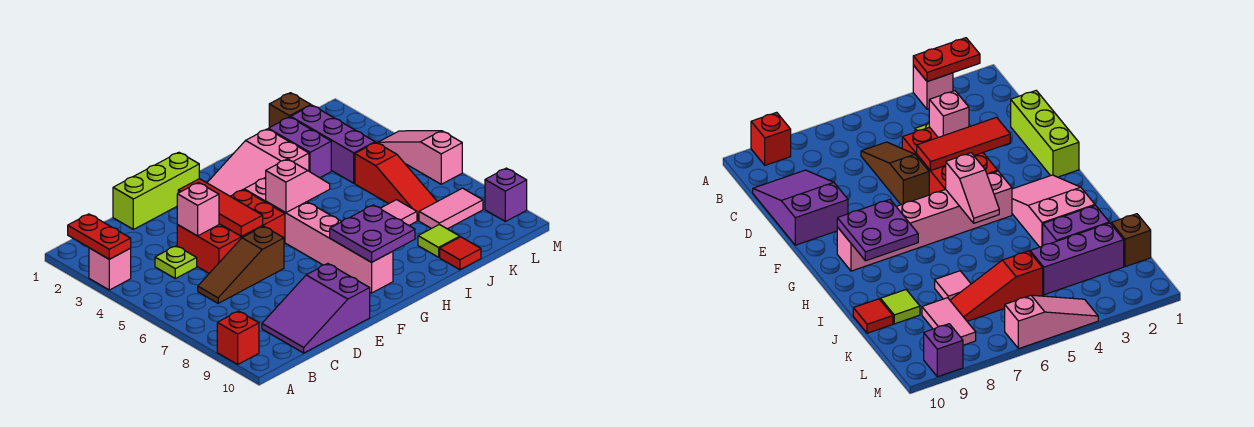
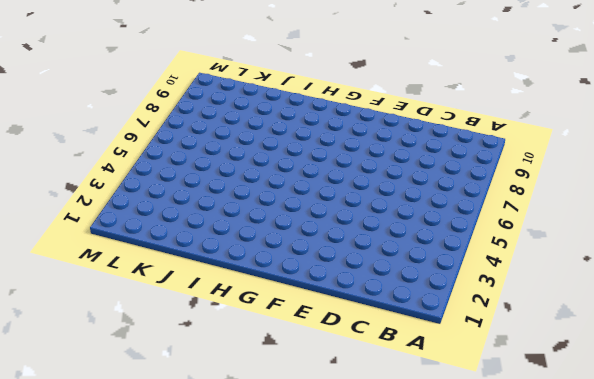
none -> pink 1x1 brick [89,248,131,290]
none -> red 1x1 brick [217,311,259,364]
none -> lime 1x1 plate [155,246,197,279]

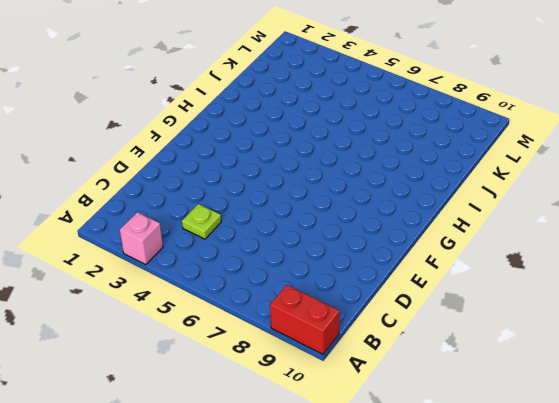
red 1x2 brick [270,285,339,354] -> red 1x1 brick [217,311,259,364]
none -> brown 1x3 slope [198,226,284,303]
none -> purple 2x3 slope [262,264,370,353]
none -> lime 1x3 brick [113,152,199,229]

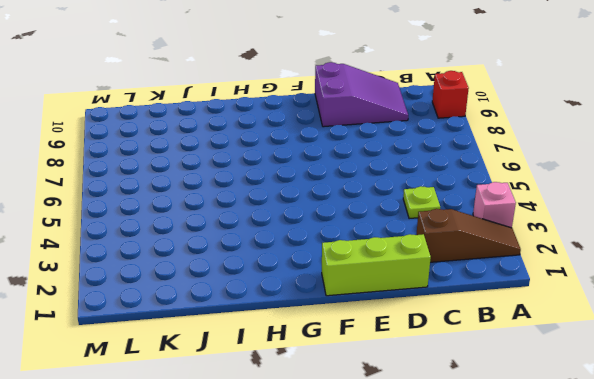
brown 1x3 slope [416,209,521,262] -> brown 1x3 slope moved to [198,226,284,303]
none -> red 2x3 brick [177,190,285,273]
none -> pink 2x3 slope [207,129,309,196]
none -> pink 1x6 brick [244,178,393,293]

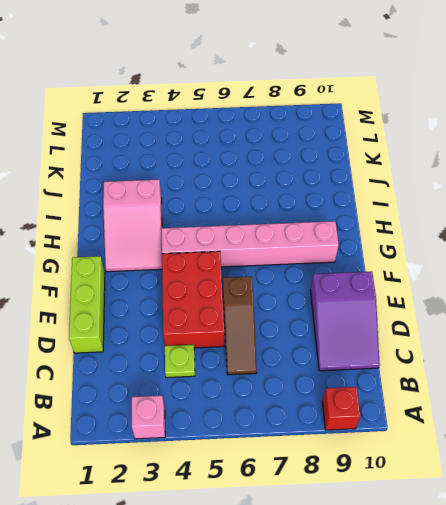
none -> purple 1x2 brick [268,117,331,178]
none -> pink 1x1 tile [381,200,417,225]
none -> lime 1x1 tile [418,224,460,257]

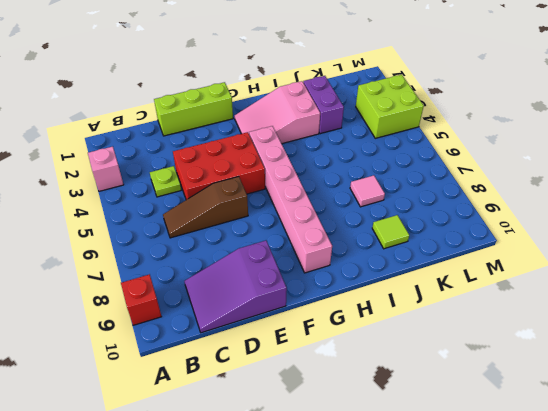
lime 2x2 brick [356,75,424,138] -> pink 1x3 slope [378,131,462,184]
none -> red 1x1 tile [440,237,481,270]
none -> brown 1x1 brick [269,93,311,127]
none -> purple 1x3 brick [291,105,375,183]

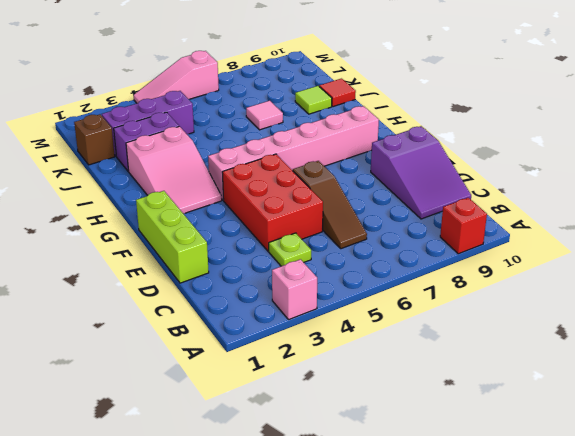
none -> red 1x3 slope [355,142,437,220]
none -> pink 1x2 tile [419,188,483,229]
none -> purple 1x1 brick [485,168,527,222]

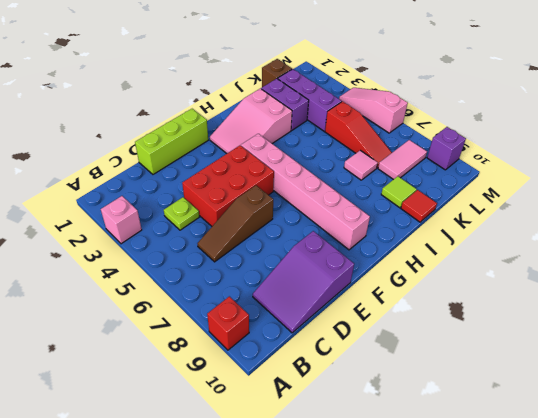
none -> red 1x2 plate [68,214,131,259]
none -> pink 1x1 brick [177,183,219,236]
none -> red 1x3 tile [178,179,263,237]

